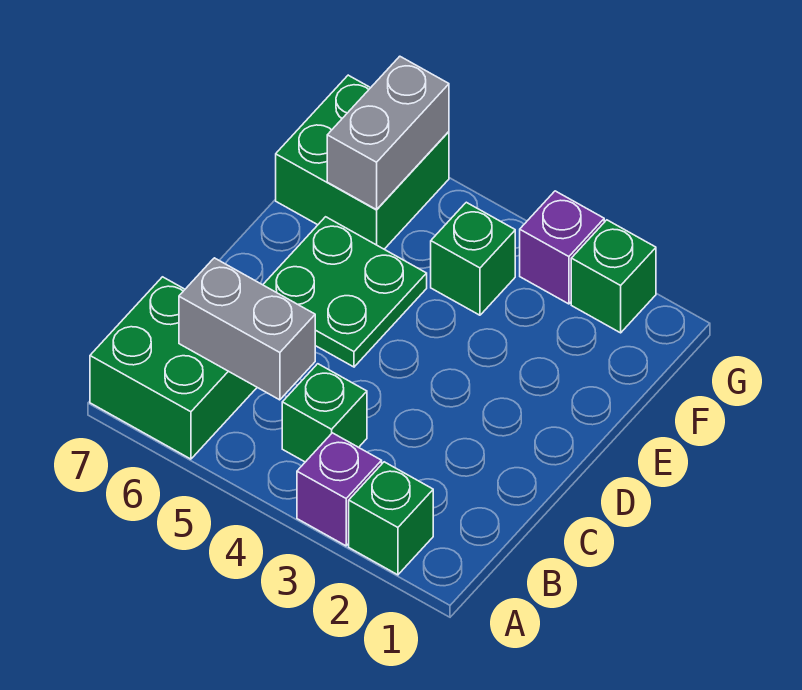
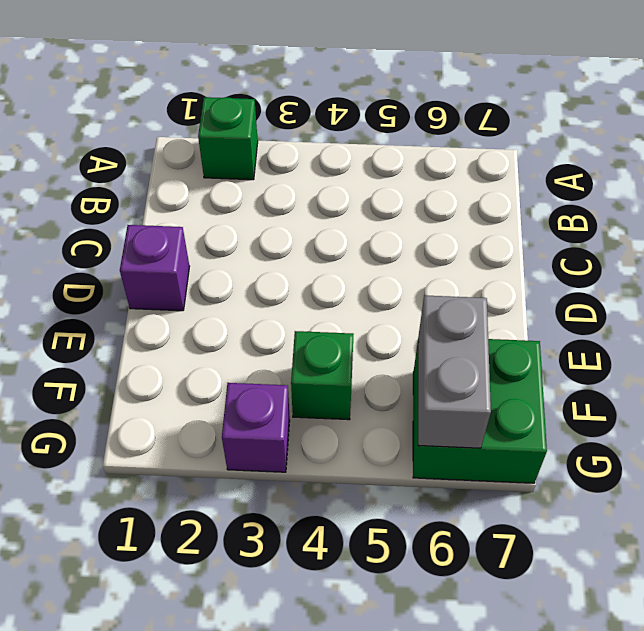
purple 1x1 brick [120,225,190,311] -> purple 1x1 brick moved to [297,433,382,546]
none -> green 2x2 brick [90,277,257,459]
none -> green 1x1 brick [282,364,367,462]

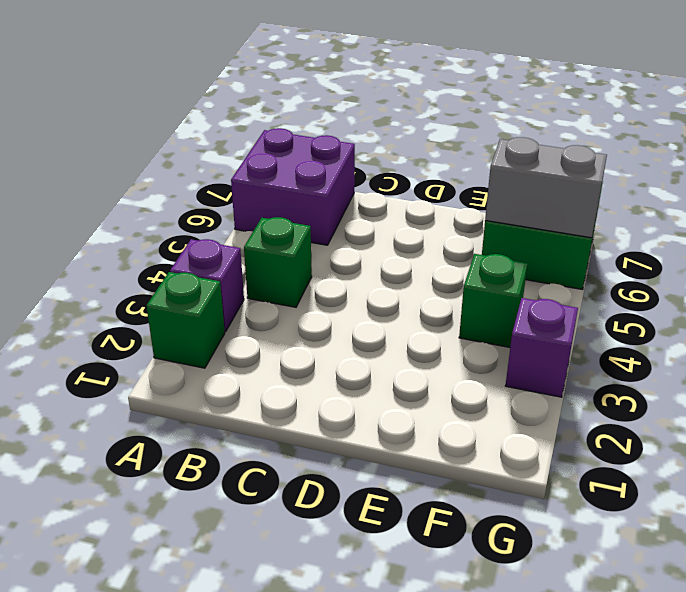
purple 2x2 brick [231,128,355,245] -> green 2x2 brick [90,277,257,459]
none -> green 2x2 plate [263,217,427,367]
none -> green 1x1 brick [571,220,656,333]

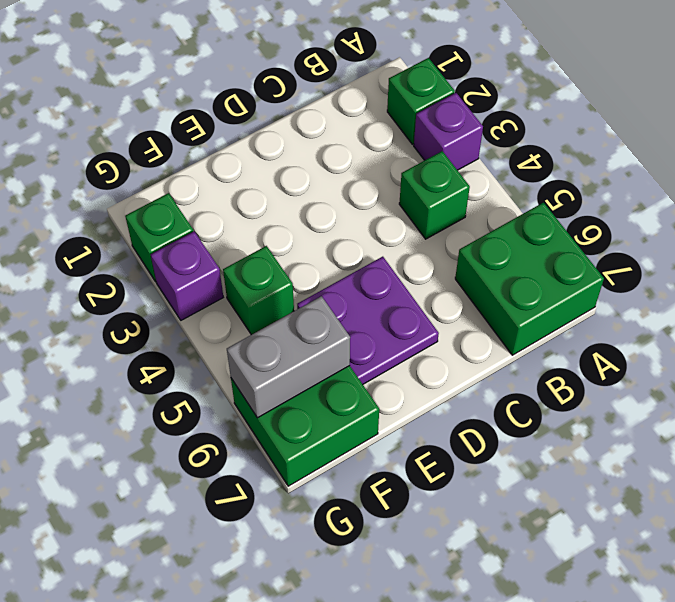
purple 2x2 plate [297,257,439,384] -> green 2x2 plate [263,217,427,367]
none -> grey 1x2 brick [179,258,315,400]

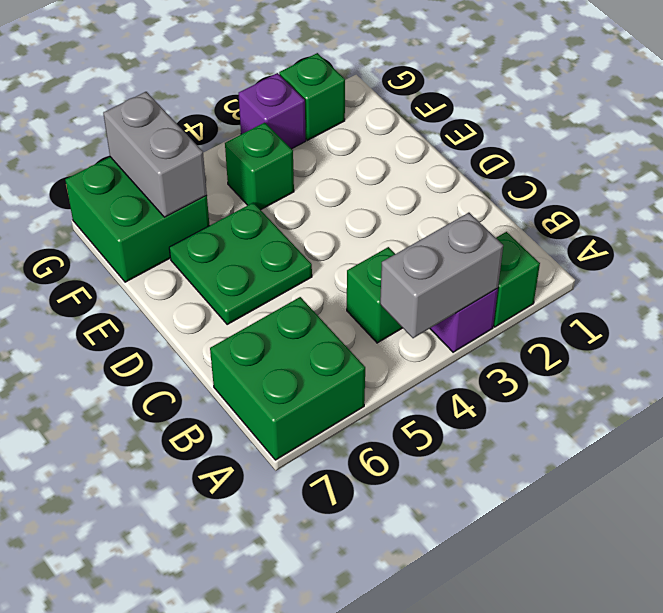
grey 1x2 brick [380,213,503,338] -> grey 1x2 brick moved to [179,258,315,400]

